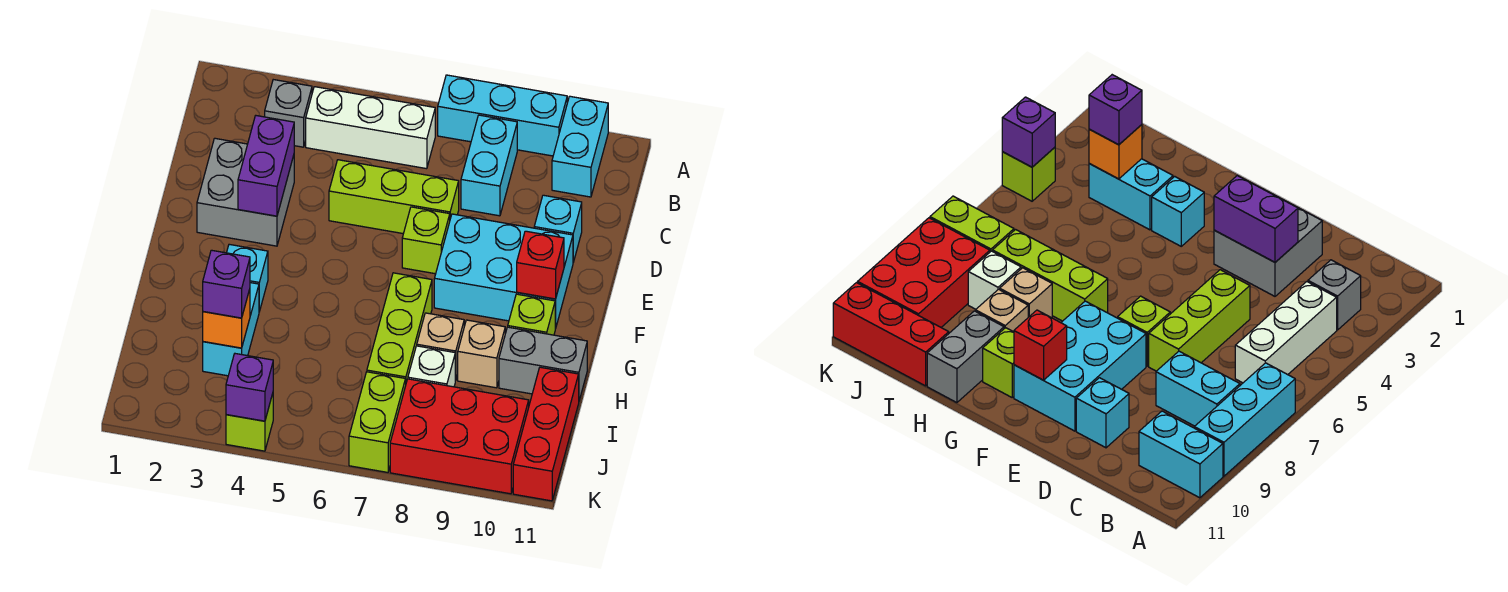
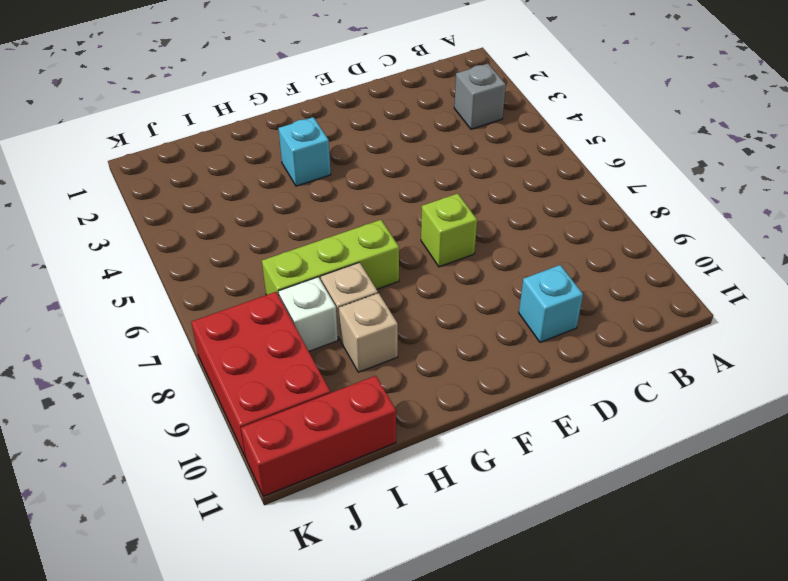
none -> cyan 1x3 brick [438,75,567,156]
none -> cyan 1x2 brick [552,96,608,197]
none -> white 1x3 brick [306,87,435,169]

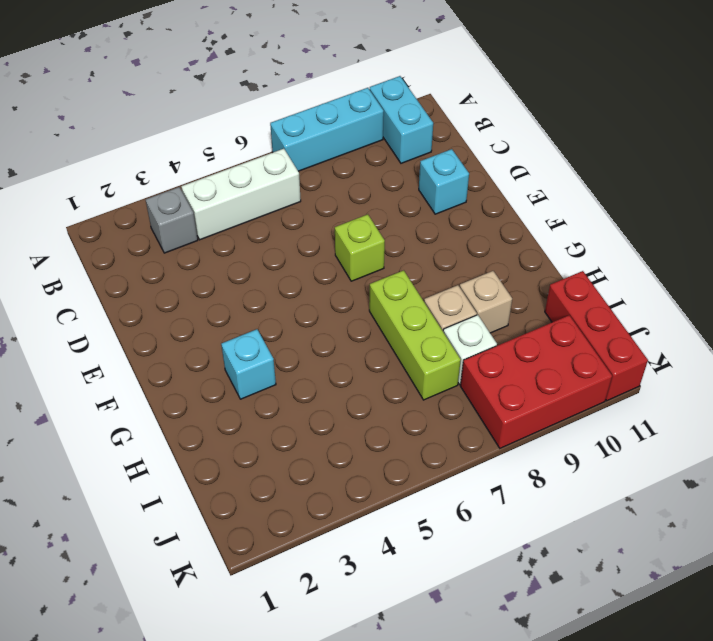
none -> cyan 1x2 brick [461,115,517,216]
none -> grey 2x2 brick [197,138,294,246]
none -> lime 1x3 brick [329,160,459,234]

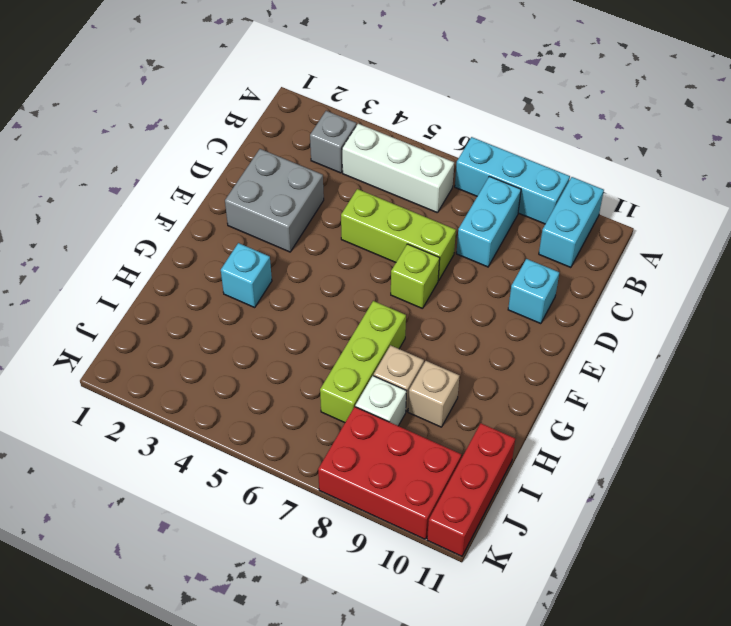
none -> cyan 2x3 brick [434,214,573,329]
none -> lime 1x1 brick [508,294,555,335]
none -> cyan 1x2 brick [203,283,259,376]

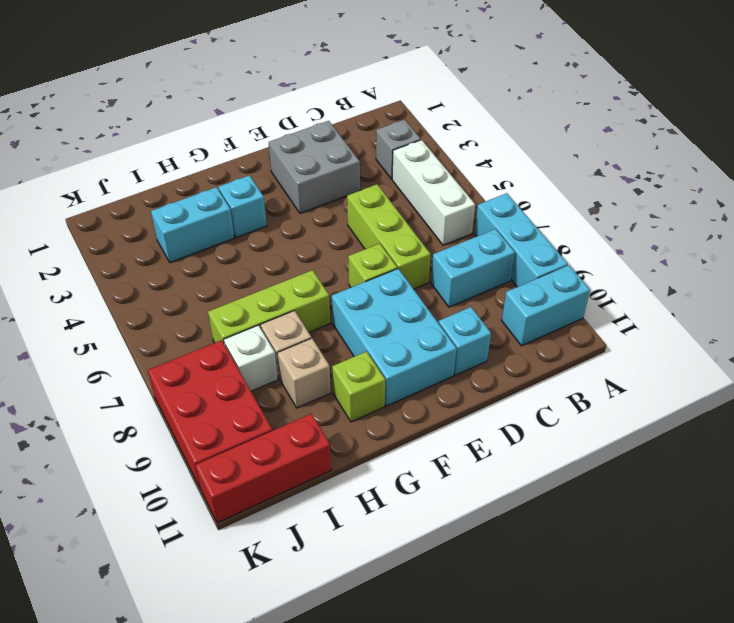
none -> grey 1x2 brick [499,327,587,400]
none -> lime 1x2 brick [349,372,406,472]
none -> lime 1x1 brick [226,394,273,451]

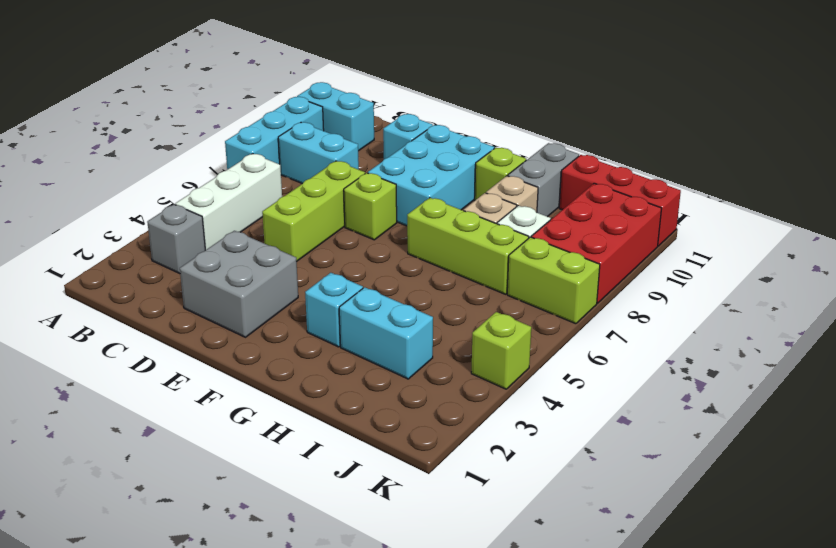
none -> purple 1x2 brick [238,116,294,216]
none -> red 1x1 brick [517,231,564,299]
none -> orange 1x1 brick [203,289,250,348]

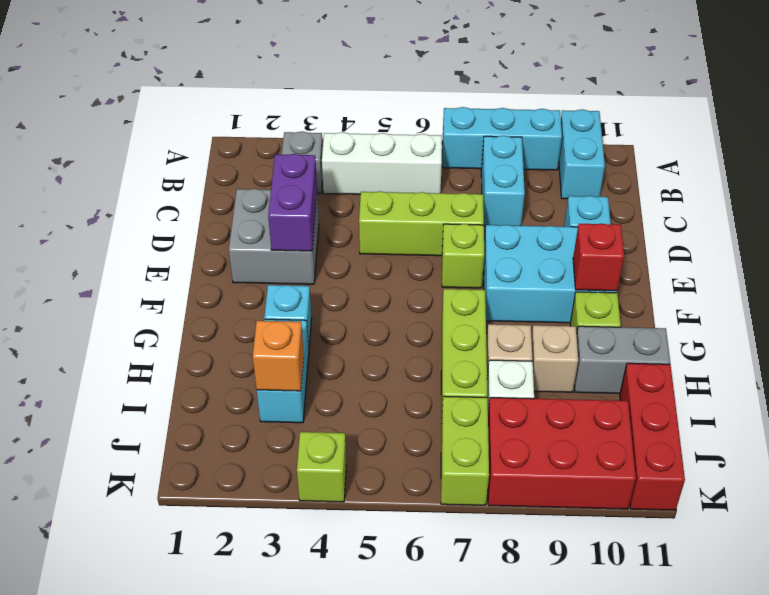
none -> purple 1x1 brick [226,354,273,421]
none -> purple 1x1 brick [203,250,250,318]

